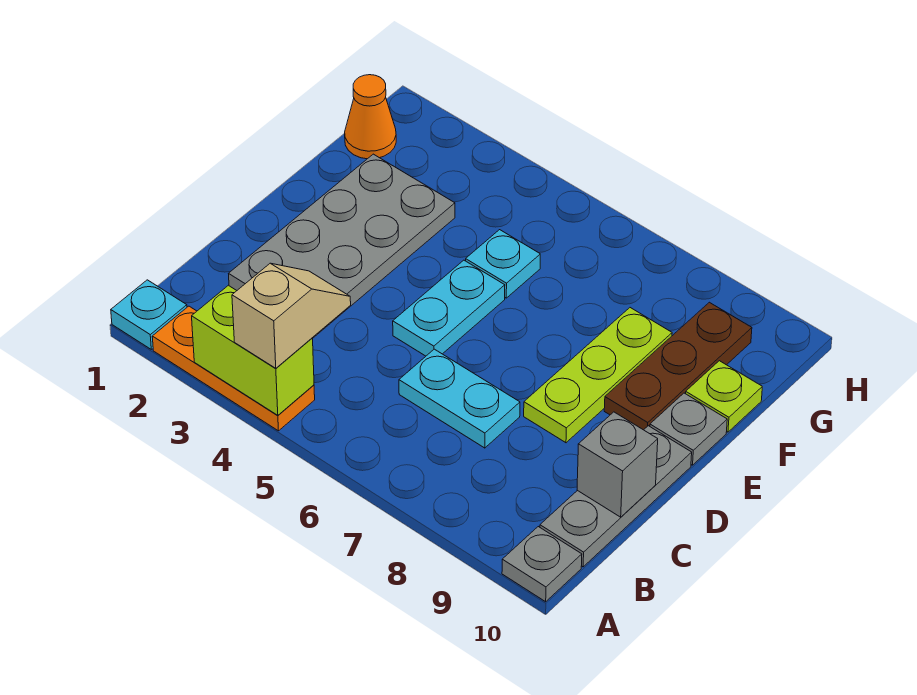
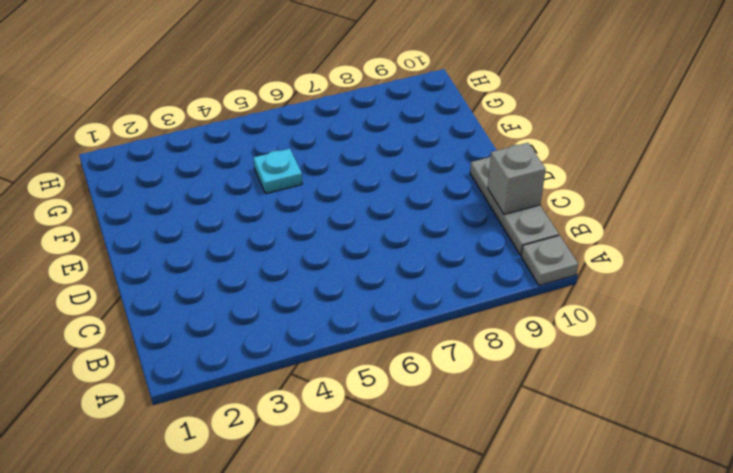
none -> cyan 1x1 plate [111,280,187,349]
none -> orange 1x3 plate [152,306,315,431]
none -> grey 2x4 plate [229,154,455,338]

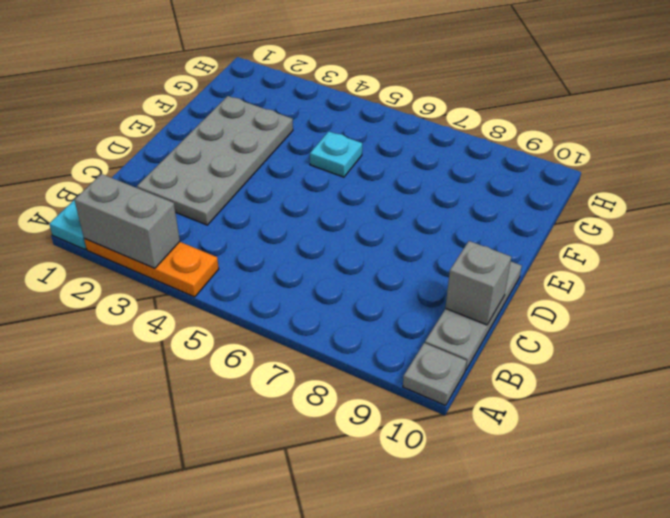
grey 1x2 brick [74,174,180,268] -> lime 1x2 brick [192,285,314,415]
none -> cyan 1x2 plate [399,349,520,448]
none -> cyan 1x2 plate [393,260,505,356]
none -> lime 1x3 plate [524,308,672,443]

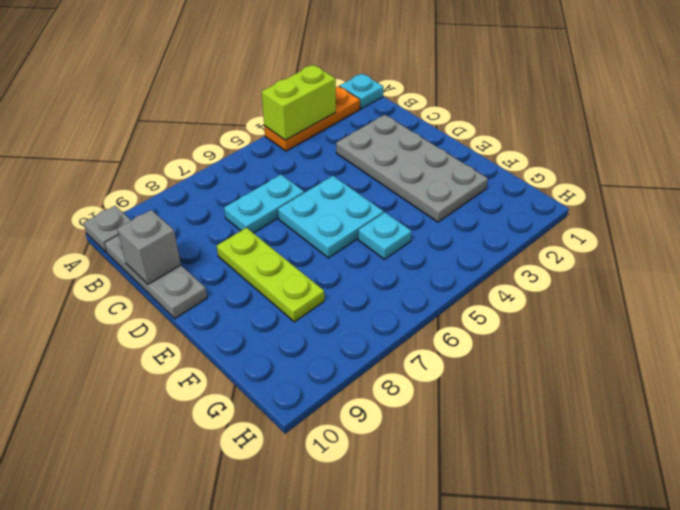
cyan 2x2 plate [278,176,384,258] -> cyan 1x2 plate [393,260,505,356]
none -> brown 1x3 plate [604,302,752,430]
none -> grey 1x1 plate [650,393,727,465]
none -> lime 1x1 plate [686,361,762,432]

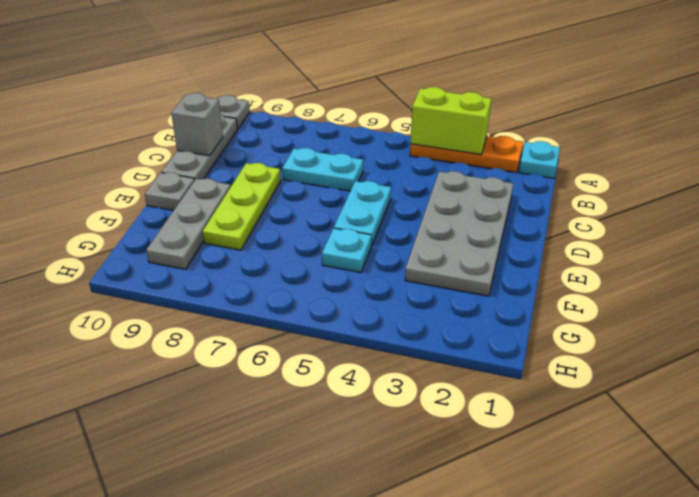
grey 1x3 plate [146,179,231,269] -> brown 1x3 plate [604,302,752,430]
none -> lime 1x1 plate [686,361,762,432]
none -> orange 1x1 cone [345,75,396,159]
none -> tan 1x2 slope [232,263,351,368]

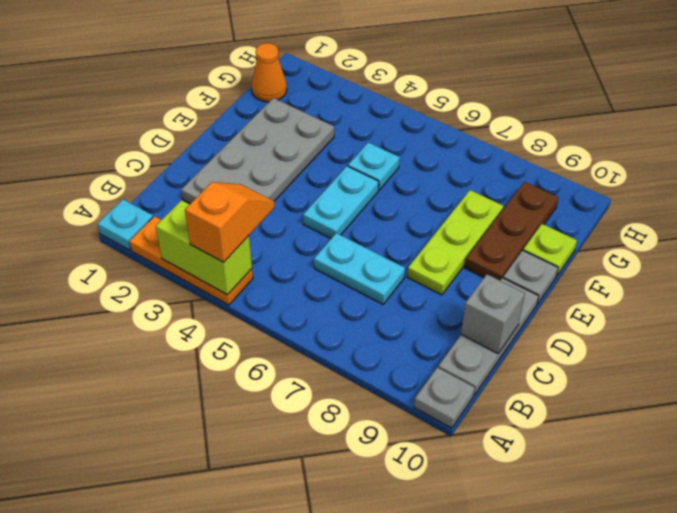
orange 1x2 slope [185,182,275,262] -> tan 1x2 slope [232,263,351,368]

